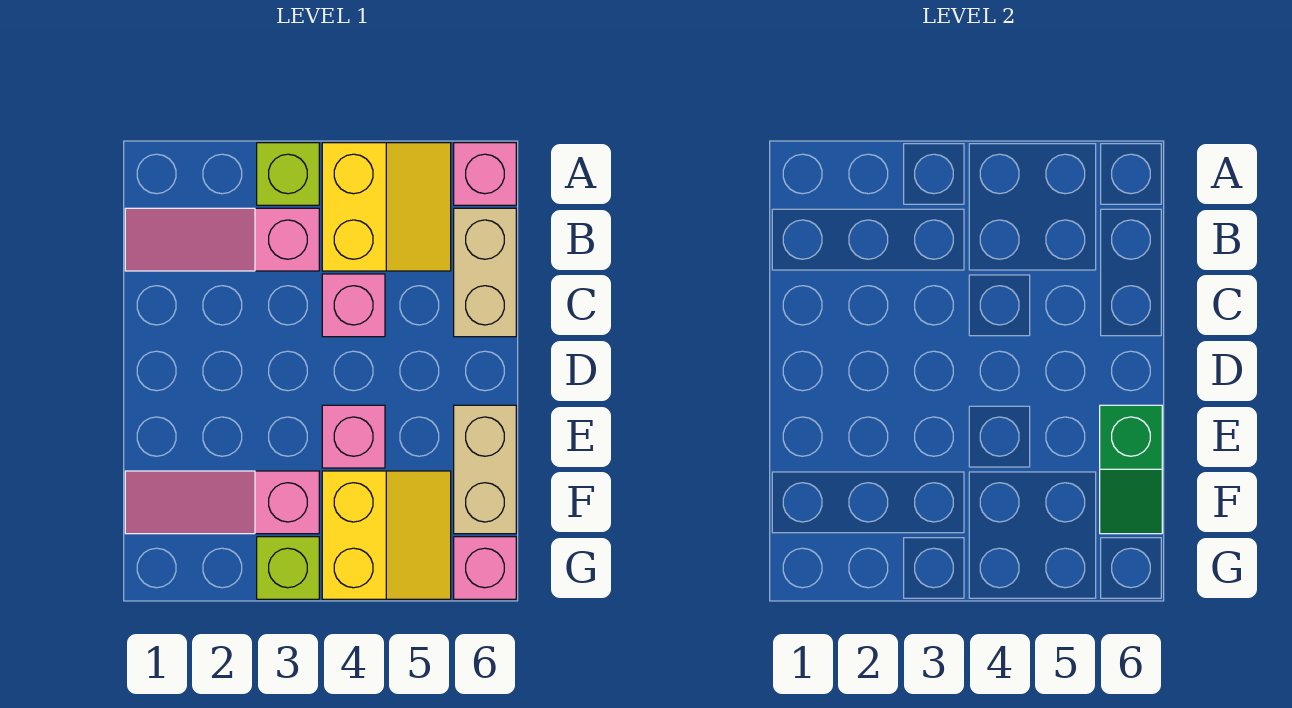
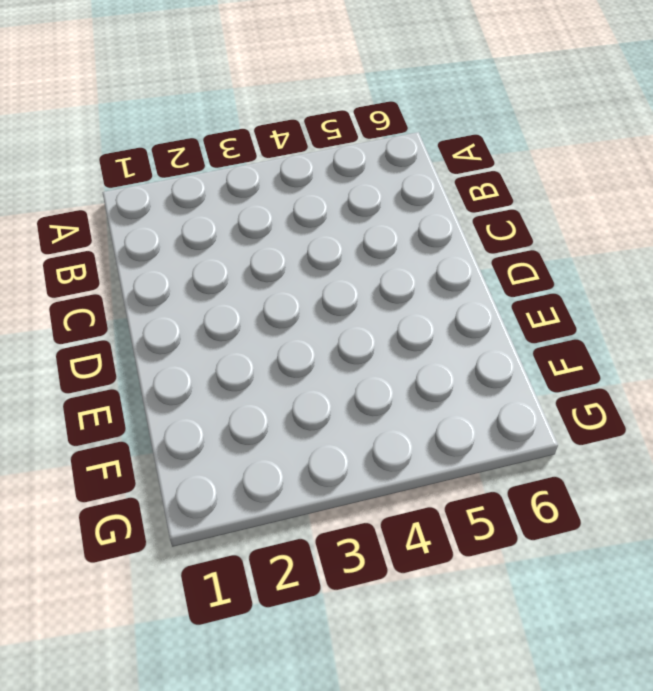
none -> lime 1x1 brick [257,143,319,205]
none -> yellow 2x2 slope [322,143,451,271]
none -> pink 1x1 brick [454,143,516,205]

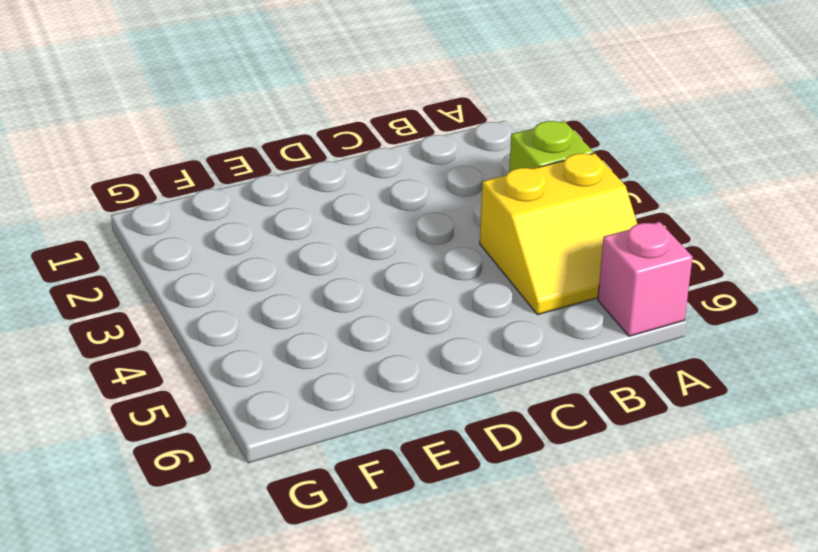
none -> pink 1x3 slope [125,208,319,271]
none -> tan 1x2 brick [454,208,516,337]
none -> pink 1x1 brick [322,274,385,337]

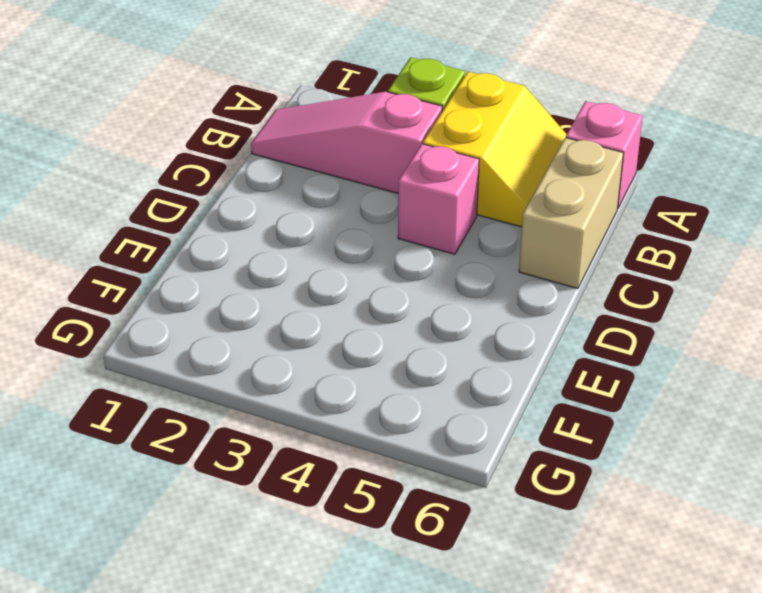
none -> pink 1x1 brick [322,405,385,468]
none -> tan 1x2 brick [454,405,516,534]
none -> pink 1x3 slope [125,471,319,534]

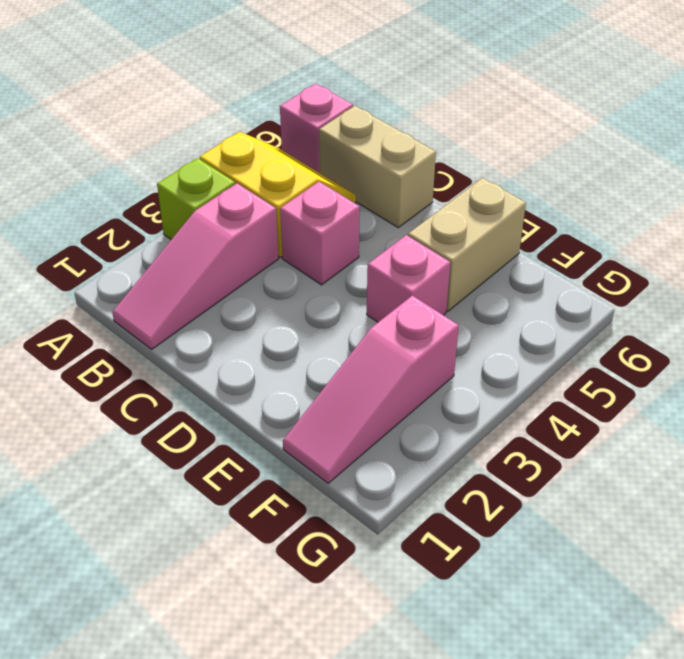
tan 1x2 brick [408,178,526,311] -> tan 1x2 brick turned to [454,405,516,534]
none -> yellow 2x2 slope [322,471,451,599]
none -> lime 1x1 brick [257,537,319,599]
none -> pink 1x1 brick [454,537,516,599]

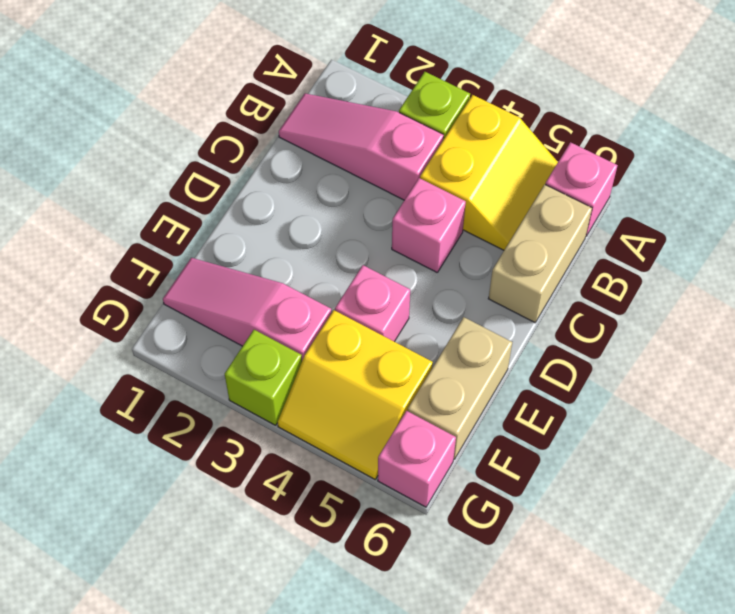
yellow 2x2 slope [278,310,433,479] -> yellow 2x2 slope turned to [322,471,451,599]
none -> green 1x2 slope [1100,405,1162,534]

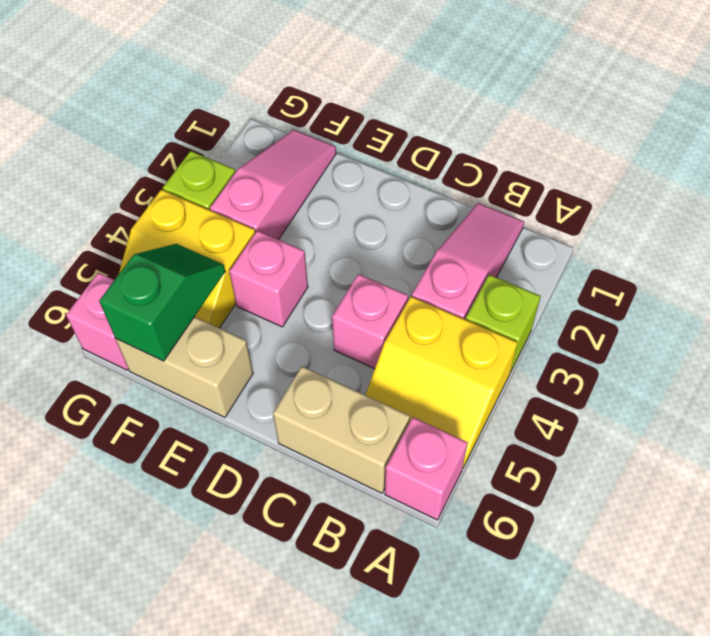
green 1x2 slope [99,244,225,361] -> green 1x2 slope turned to [1100,405,1162,534]

